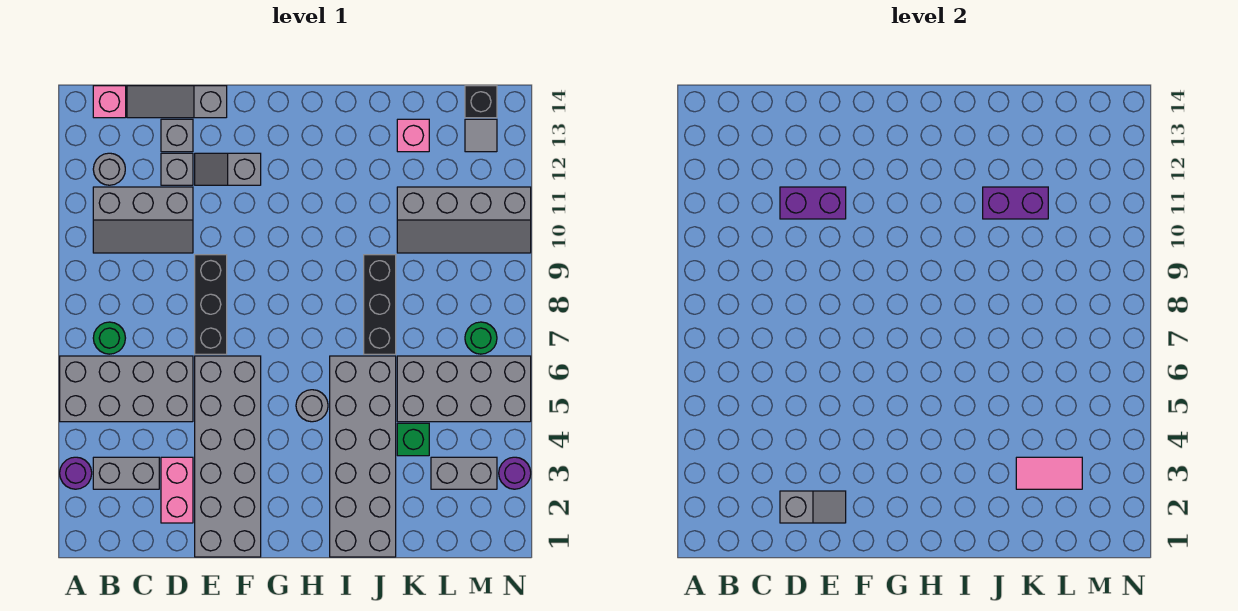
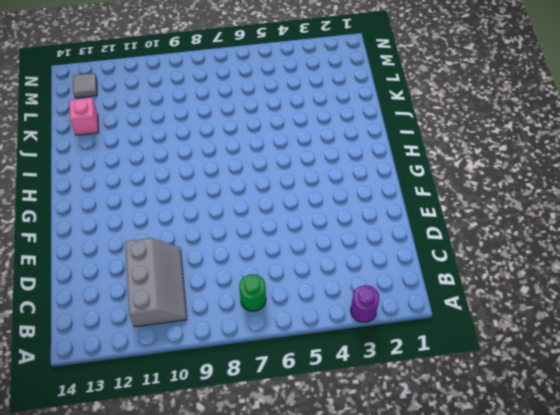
none -> grey 2x4 brick [60,356,193,422]
none -> grey 1x2 brick [93,457,159,489]
none -> grey 1x1 round brick [93,153,125,185]
none -> pink 1x1 brick [93,86,126,118]

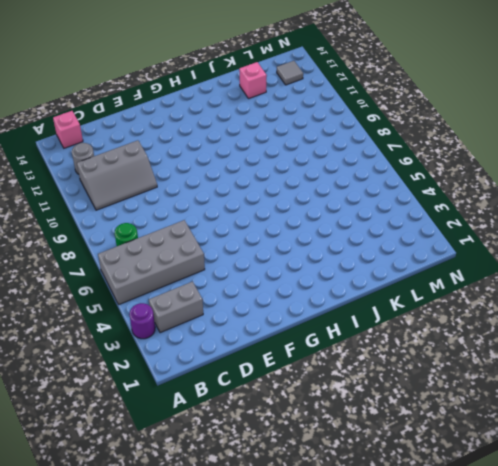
none -> grey 1x3 slope [127,86,227,118]
none -> pink 1x2 brick [161,457,193,523]
none -> grey 1x1 brick [161,153,193,185]
none -> grey 1x1 brick [161,119,193,152]

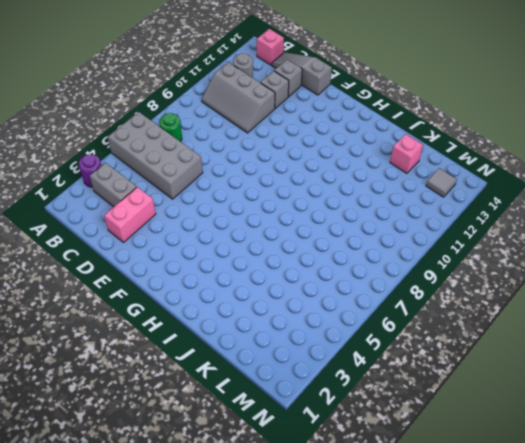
none -> grey 2x6 brick [195,356,261,557]
none -> black 1x3 brick [195,255,227,354]
none -> grey 1x2 slope [195,153,261,185]
none -> grey 1x1 round brick [296,390,328,422]

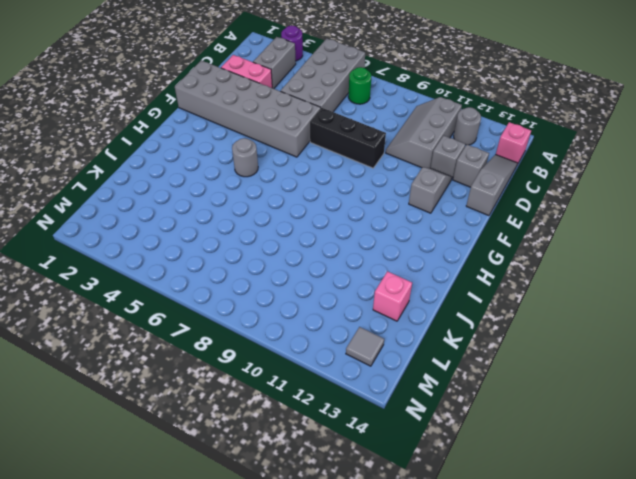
none -> grey 2x6 brick [330,356,396,557]
none -> black 1x3 brick [364,255,396,354]
none -> green 1x1 brick [397,423,429,456]
none -> grey 2x4 brick [397,356,531,422]

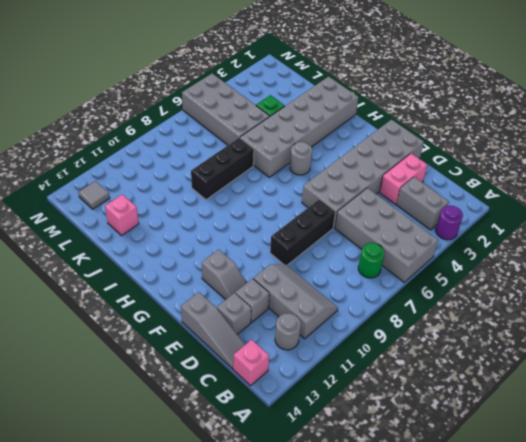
none -> grey 2x4 slope [397,187,531,253]
none -> grey 1x2 brick [431,457,497,489]
none -> green 1x1 round brick [465,322,497,354]
none -> black 1x1 brick [465,86,497,118]

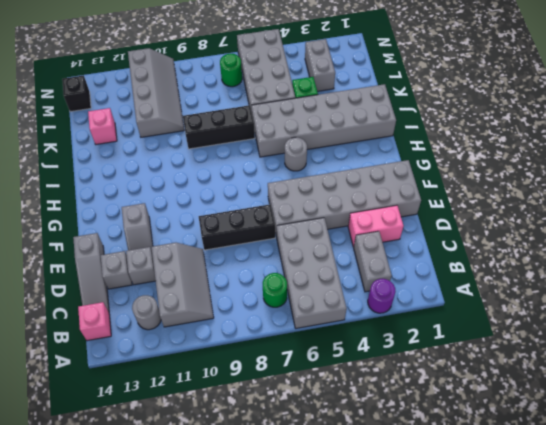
none -> grey 1x1 tile [465,119,497,152]
none -> purple 1x1 round brick [499,457,531,489]
none -> grey 1x2 slope [780,491,846,523]
none -> purple 1x2 brick [780,187,846,219]

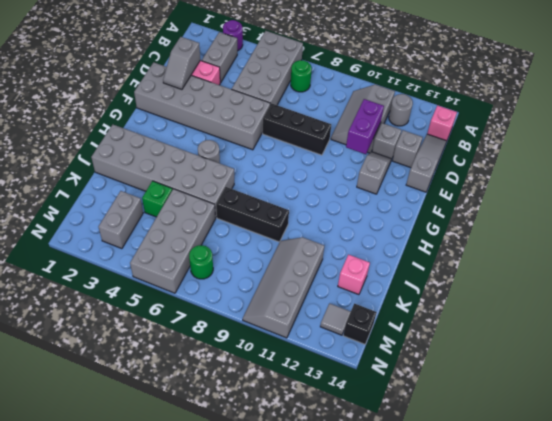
none -> purple 1x1 round brick [499,457,531,489]
none -> purple 1x2 brick [983,187,1048,219]
none -> pink 1x2 tile [1016,457,1082,489]

